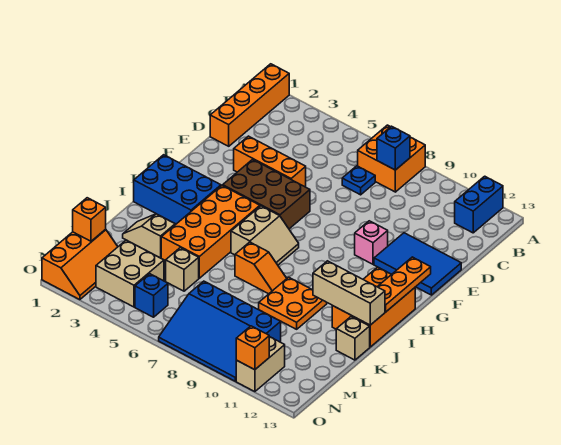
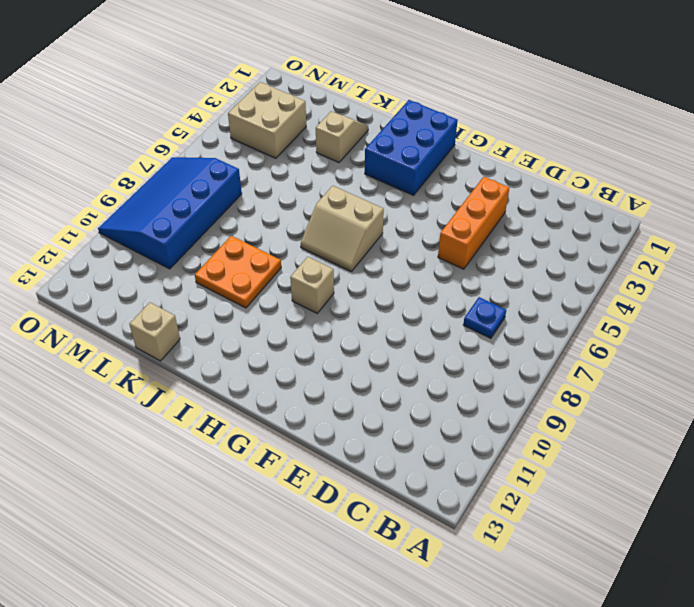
tan 1x1 brick [290,257,334,313] -> tan 1x1 brick moved to [166,248,199,291]
none -> orange 1x4 brick [210,64,289,146]
none -> orange 2x2 brick [358,125,425,192]
none -> blue 1x2 brick [455,176,503,233]

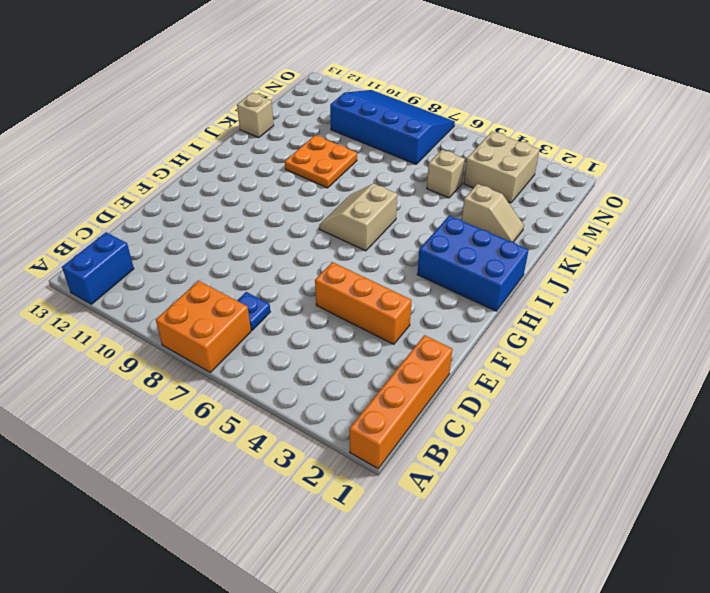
none -> blue 2x3 tile [374,233,461,295]
none -> brown 2x3 brick [223,159,310,229]
none -> pink 1x1 brick [355,221,388,264]

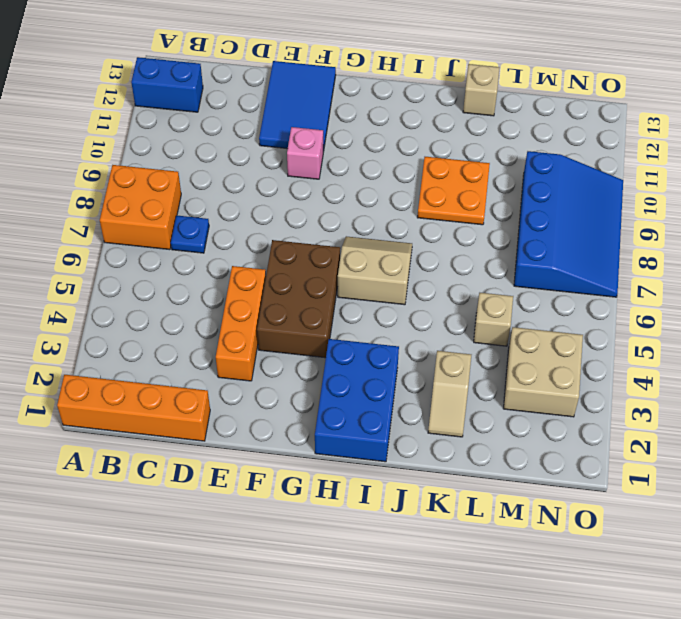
none -> orange 2x4 brick [161,185,260,278]
none -> orange 2x3 brick [332,267,415,347]
none -> orange 1x2 slope [235,242,287,294]

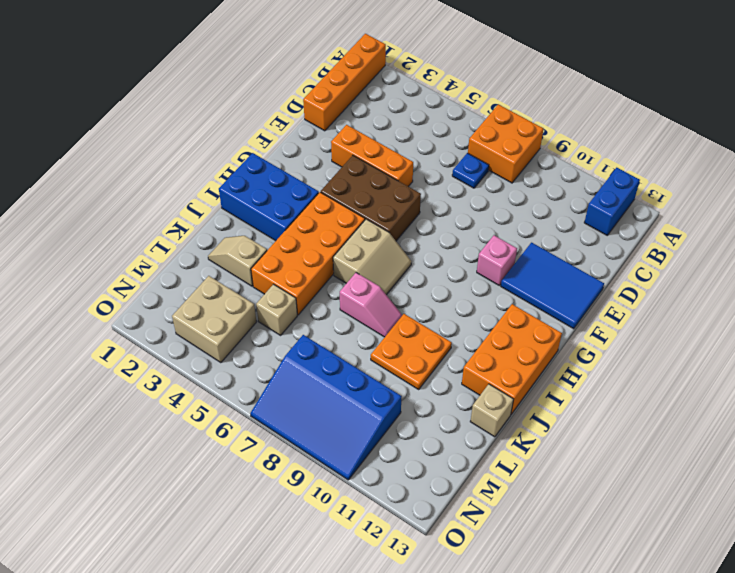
pink 1x2 slope [340,273,402,337] -> orange 1x2 slope [235,242,287,294]
none -> orange 2x3 slope [42,229,118,300]
none -> blue 1x1 brick [135,274,168,317]
none -> tan 1x2 brick [236,337,285,392]

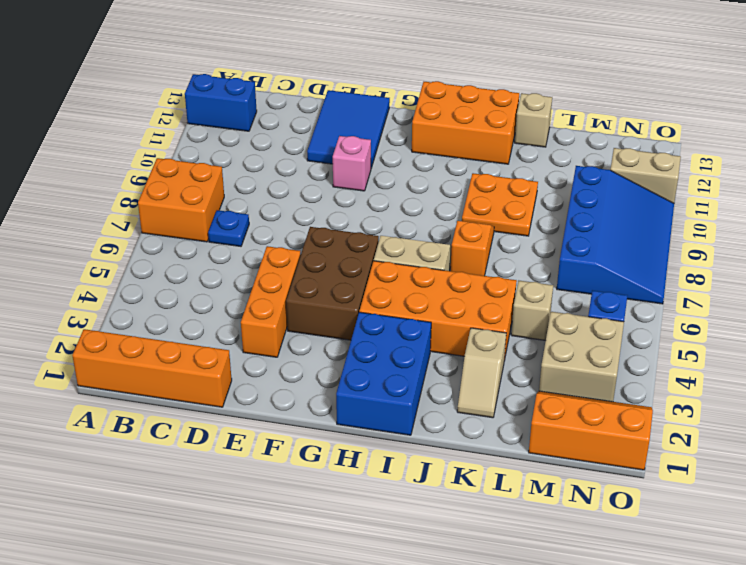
none -> blue 1x1 brick [377,126,410,170]
none -> orange 1x3 plate [378,257,431,312]
none -> tan 1x3 brick [313,261,385,325]

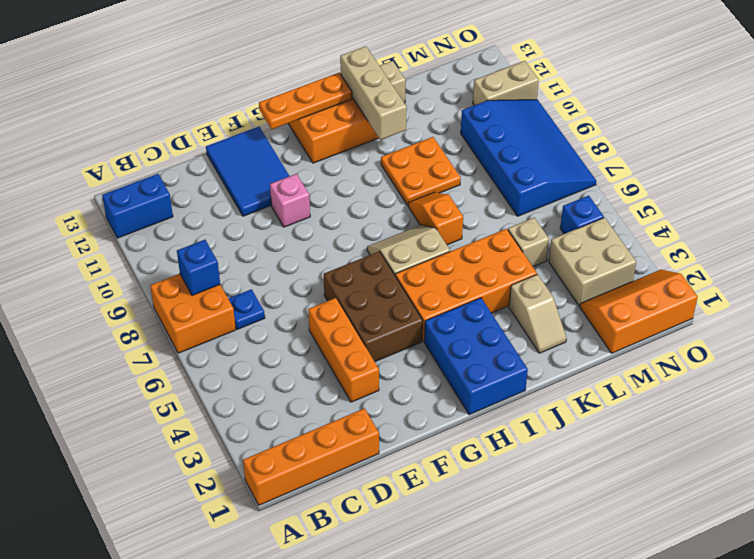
none -> orange 1x1 brick [73,198,106,241]
none -> orange 1x1 brick [236,326,269,370]

